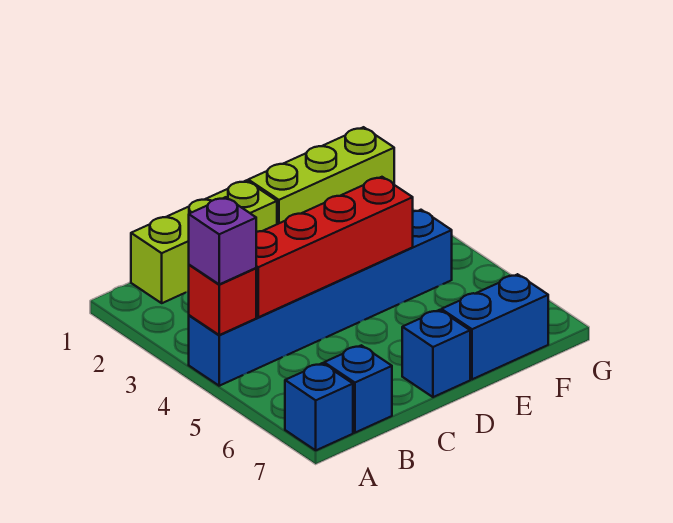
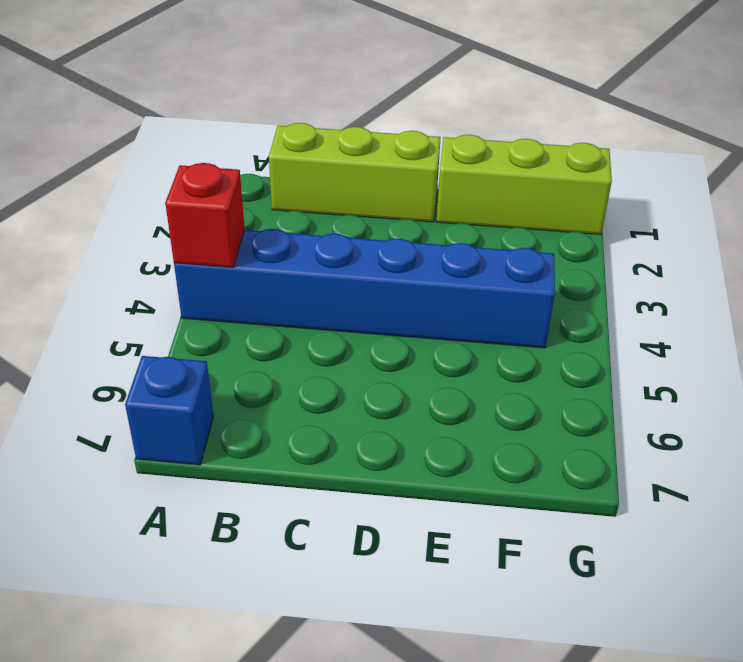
none -> blue 1x1 brick [324,345,392,433]
none -> blue 1x1 brick [402,310,470,397]

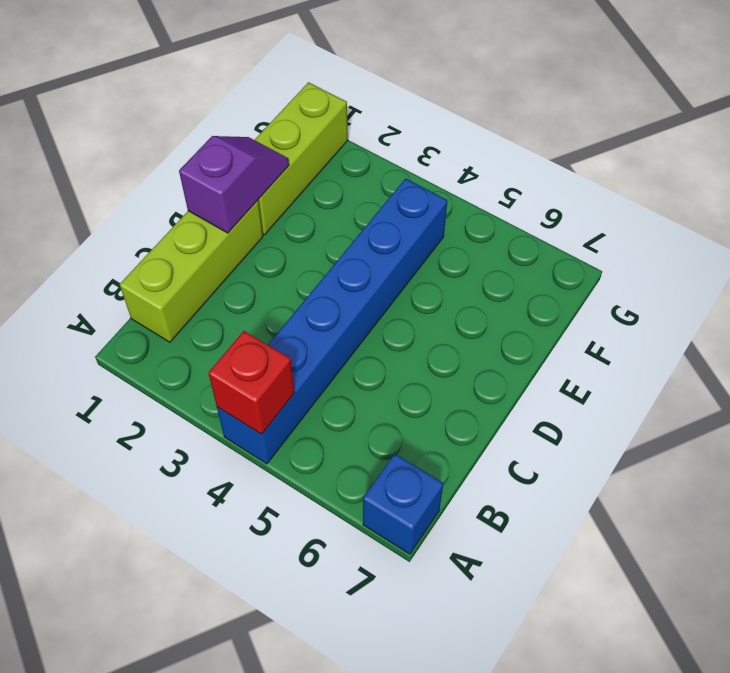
purple 1x2 slope [179,136,289,233] -> none
none -> blue 1x1 brick [324,345,392,433]
none -> blue 1x1 brick [402,310,470,397]

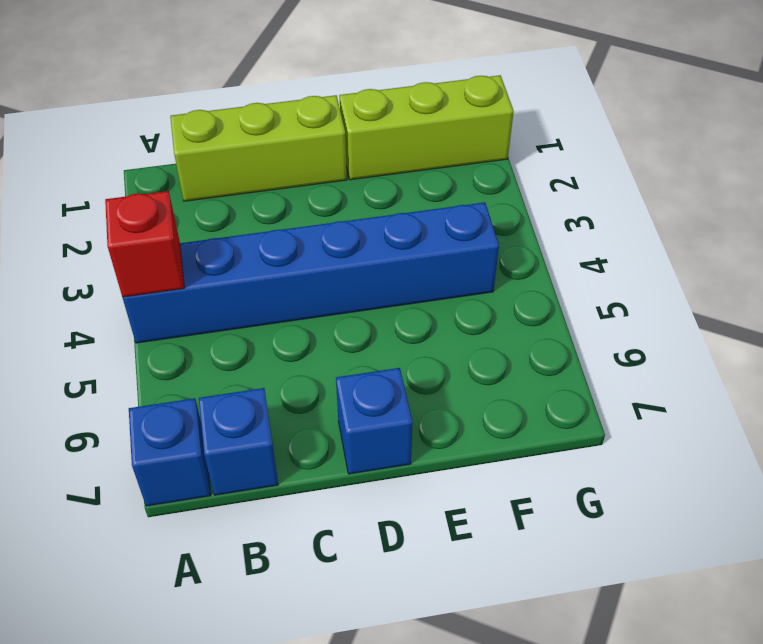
none -> blue 1x2 brick [441,274,548,379]
none -> red 1x4 brick [256,177,413,317]

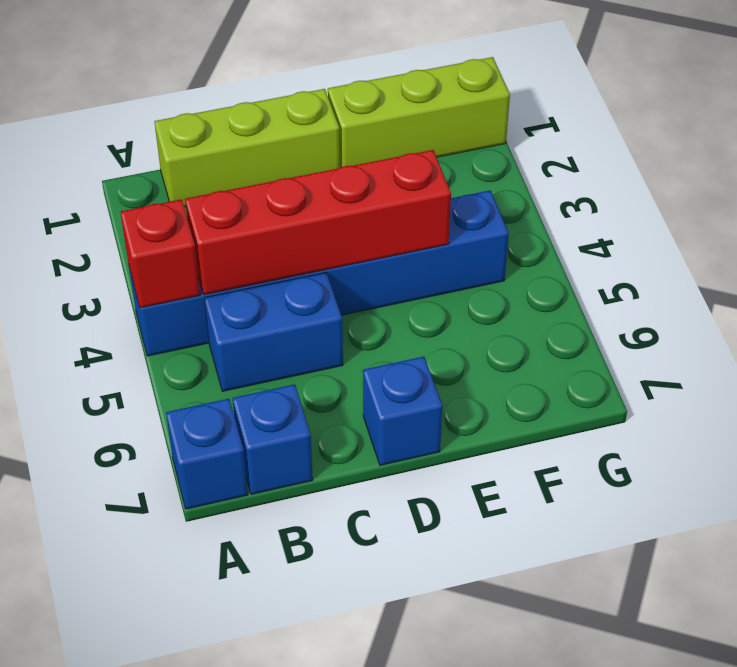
blue 1x2 brick [204,272,343,391] -> blue 1x2 brick moved to [441,274,548,379]
none -> purple 1x1 brick [189,197,256,284]

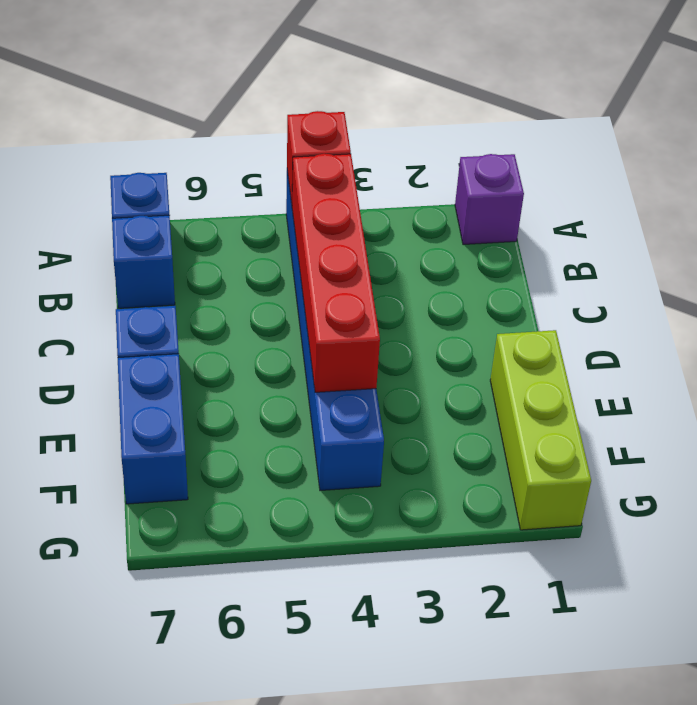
purple 1x1 brick [455,154,524,245] -> purple 1x1 brick moved to [189,197,256,284]
none -> lime 1x3 brick [131,180,277,303]

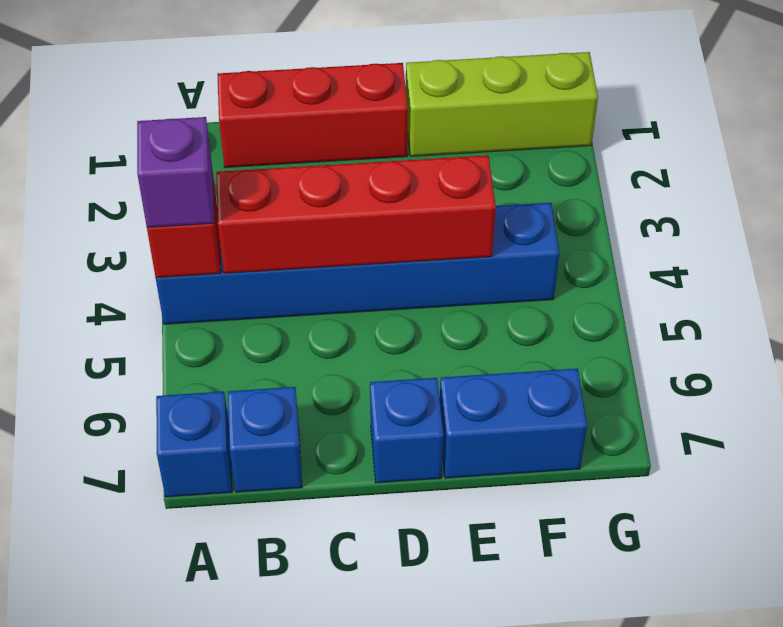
red 1x3 brick [217,63,408,167] -> lime 1x3 brick [131,180,277,303]

